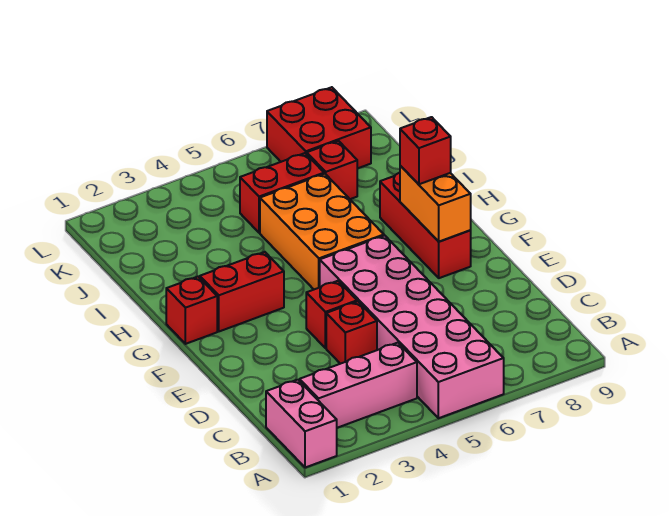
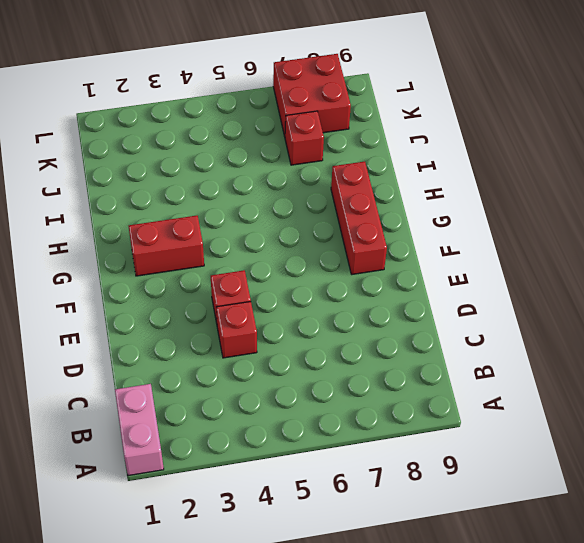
none -> pink 2x6 brick [320,236,504,418]
none -> pink 1x3 brick [300,343,417,428]
none -> red 1x1 brick [166,277,217,344]

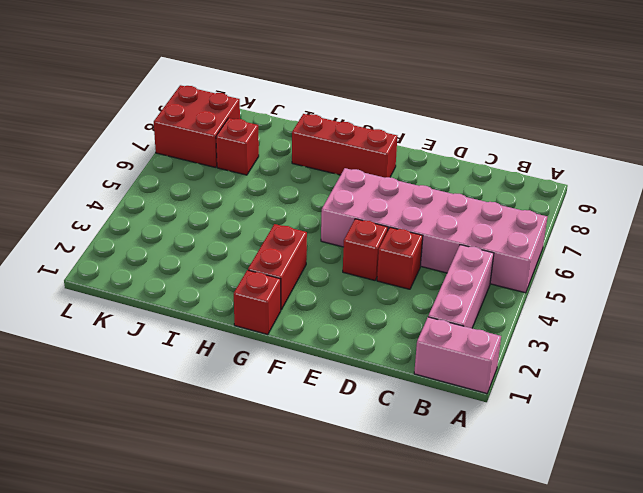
none -> orange 2x3 brick [260,174,384,289]
none -> red 1x2 brick [240,153,324,233]
none -> orange 1x2 brick [400,166,471,241]

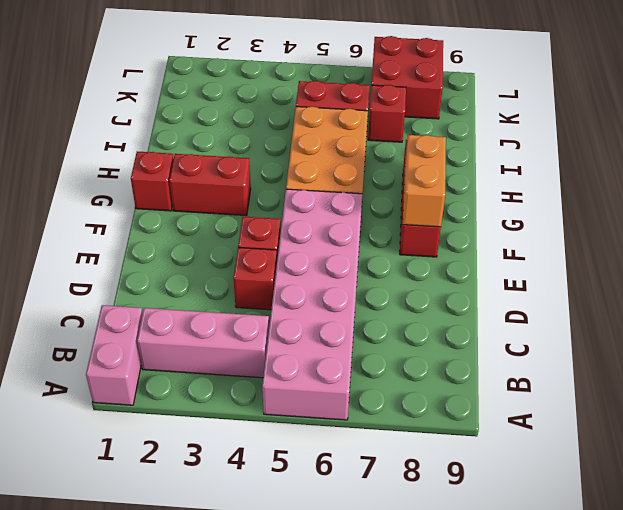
none -> red 1x1 brick [400,117,451,184]

